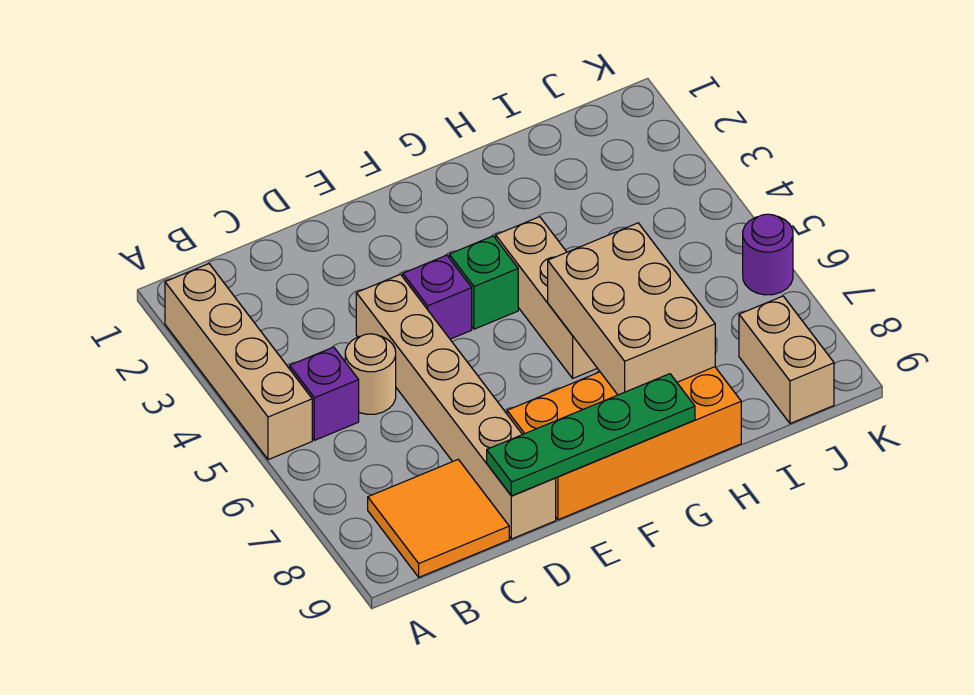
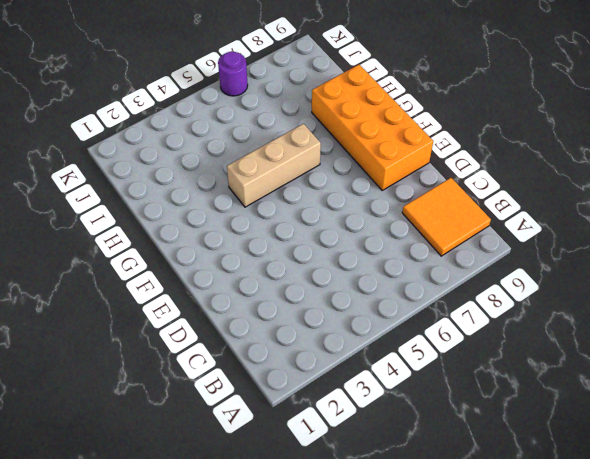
none -> tan 1x4 brick [165,264,312,460]
none -> purple 1x1 brick [290,347,359,440]
none -> tan 1x1 round brick [345,334,396,414]

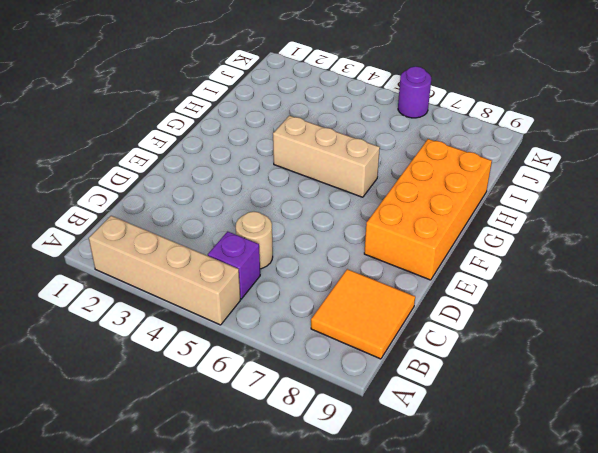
none -> tan 1x6 brick [356,274,556,539]
none -> purple 1x1 brick [403,255,472,339]
none -> green 1x1 brick [449,236,518,329]

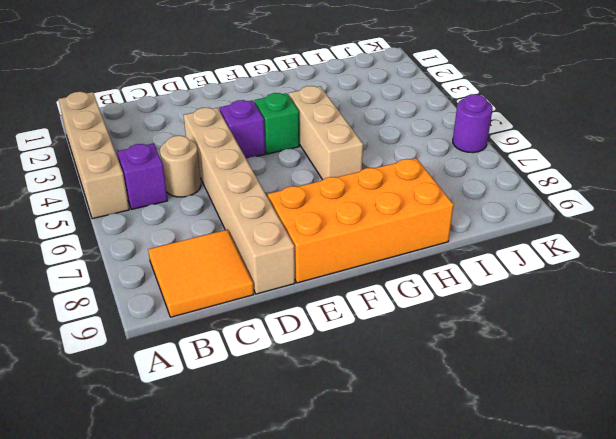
none -> tan 1x2 brick [739,296,834,424]
none -> green 1x4 plate [487,374,695,496]
none -> tan 2x3 brick [548,223,715,395]

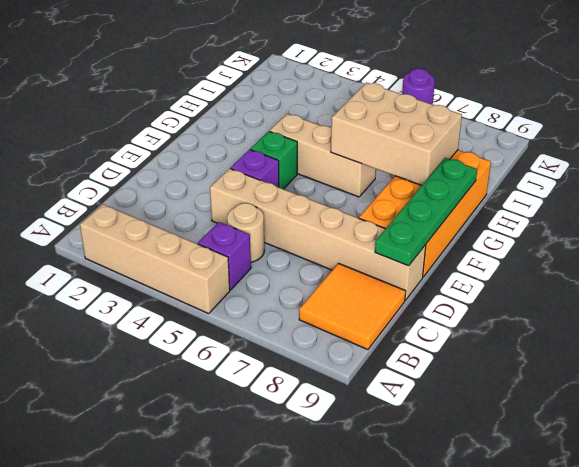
none -> tan 1x2 brick [739,296,834,424]

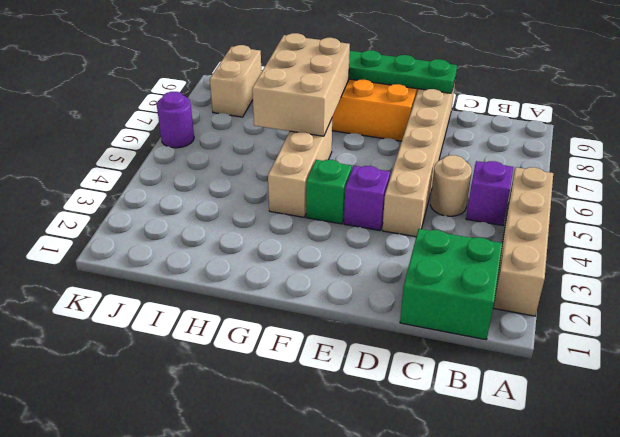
green 2x2 brick [400,229,503,340] -> none
none -> orange 2x2 tile [368,459,509,577]

